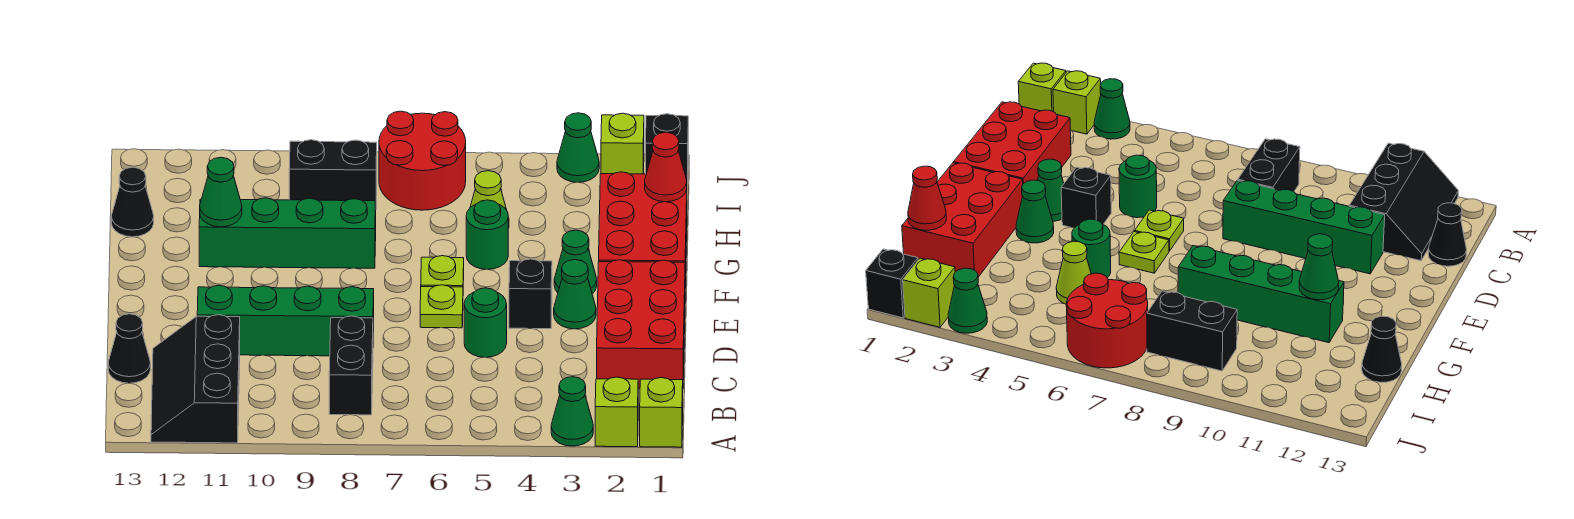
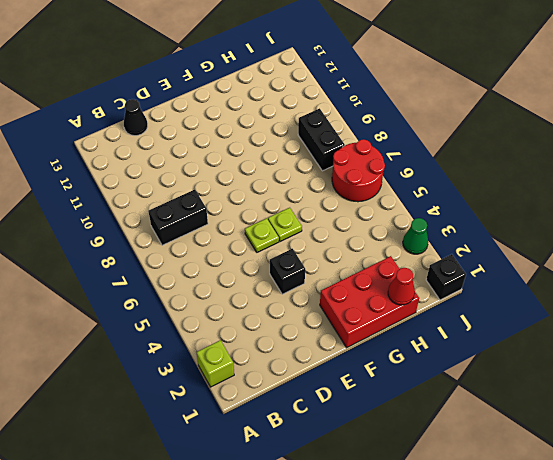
none -> lime 1x1 brick [640,378,683,447]
none -> green 1x1 cone [551,377,593,446]
none -> black 2x3 slope [151,315,240,443]

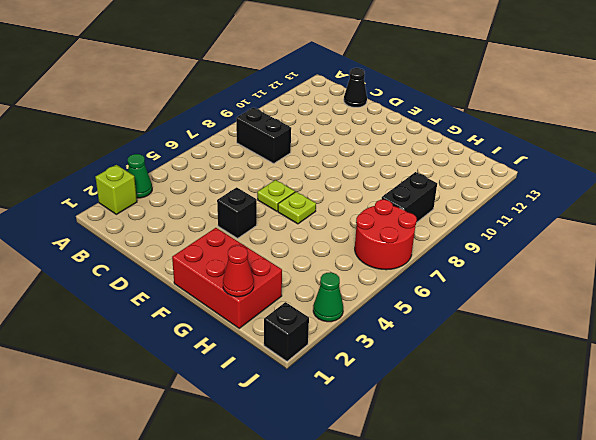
none -> lime 1x1 brick [640,378,683,447]
none -> black 2x3 slope [151,315,240,443]
none -> red 2x3 brick [597,260,685,388]

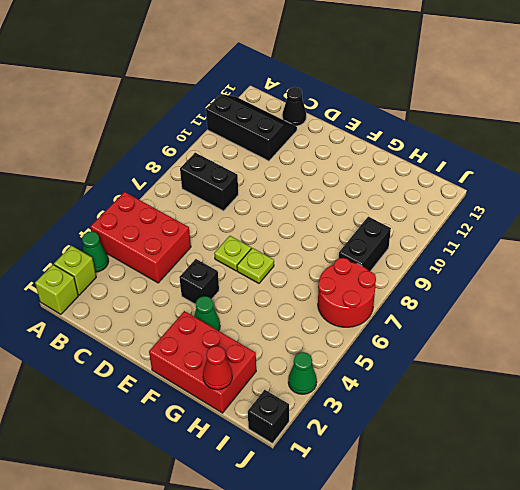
red 2x3 brick [91,192,191,283] -> red 2x3 brick moved to [597,260,685,388]
none -> green 1x1 round brick [464,288,507,357]
none -> green 1x4 brick [197,285,374,356]
none -> green 1x1 cone [554,260,596,329]

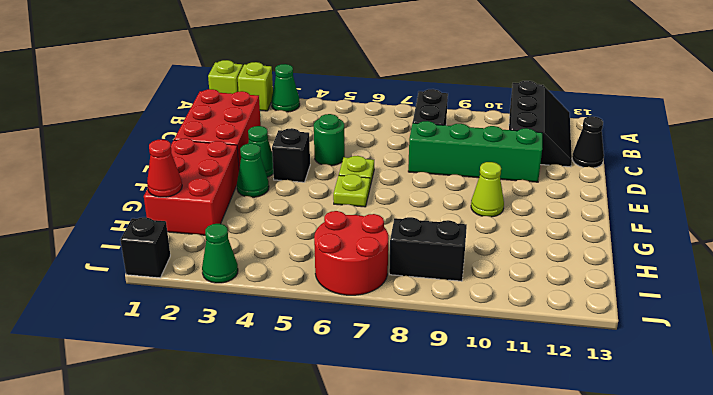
lime 1x1 cone [471,162,504,217] -> lime 1x1 cone moved to [470,171,509,228]
none -> green 1x1 round brick [466,200,508,269]
none -> green 1x4 brick [199,198,376,268]
none -> black 1x1 cone [111,167,154,237]

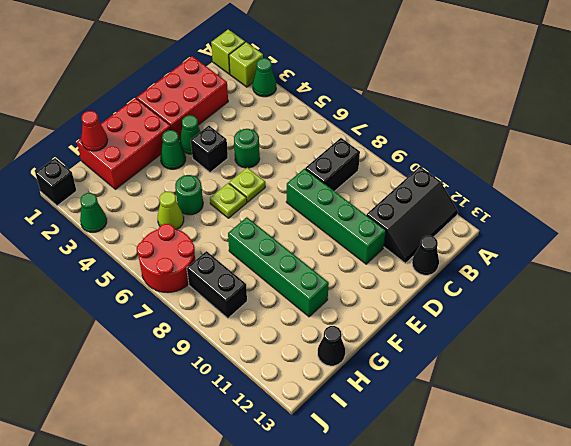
none -> lime 1x1 brick [601,113,644,174]
none -> green 1x1 cone [200,157,242,227]

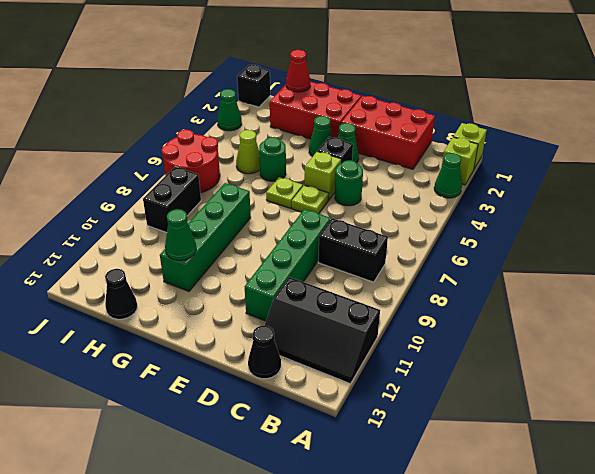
lime 1x1 brick [305,152,341,200] -> lime 1x1 brick moved to [601,113,644,174]

